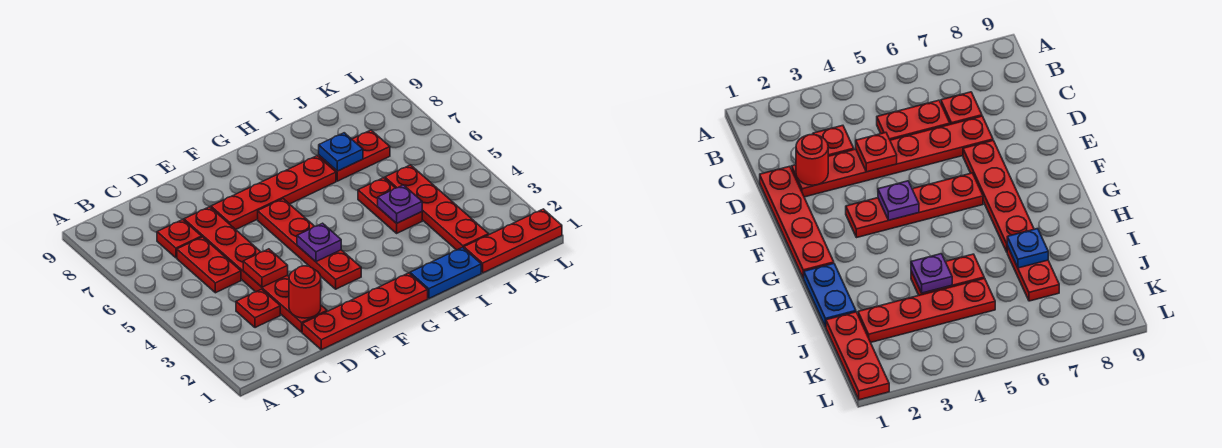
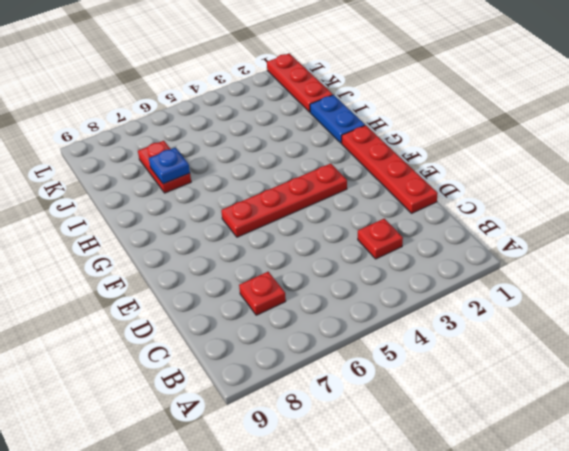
none -> red 1x2 plate [177,237,241,293]
none -> red 1x6 plate [184,207,327,332]
none -> red 1x4 plate [211,156,336,229]

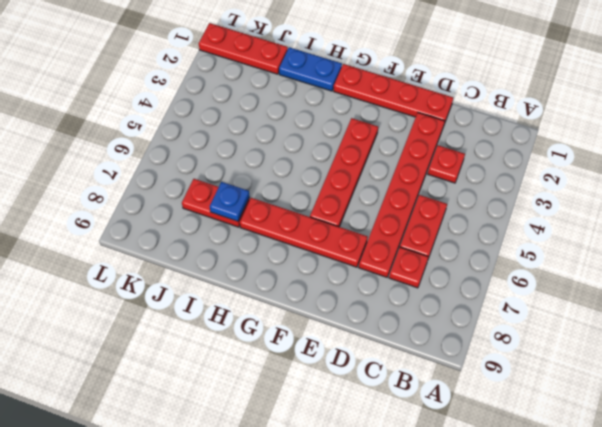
none -> red 1x2 plate [358,178,422,233]
none -> red 1x4 plate [385,165,489,250]
none -> red 1x1 round brick [289,266,321,318]

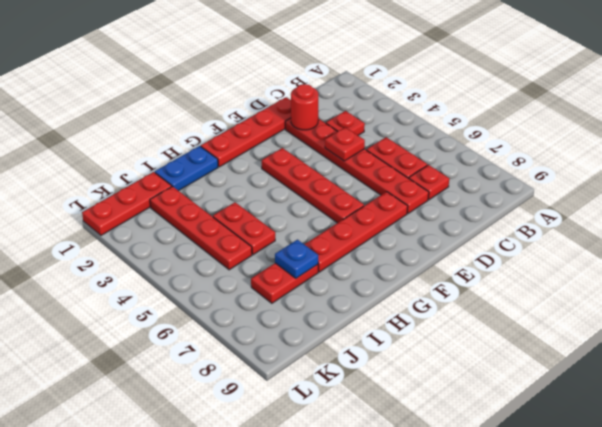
none -> purple 1x1 plate [297,223,341,262]
none -> purple 1x1 plate [378,185,422,223]

